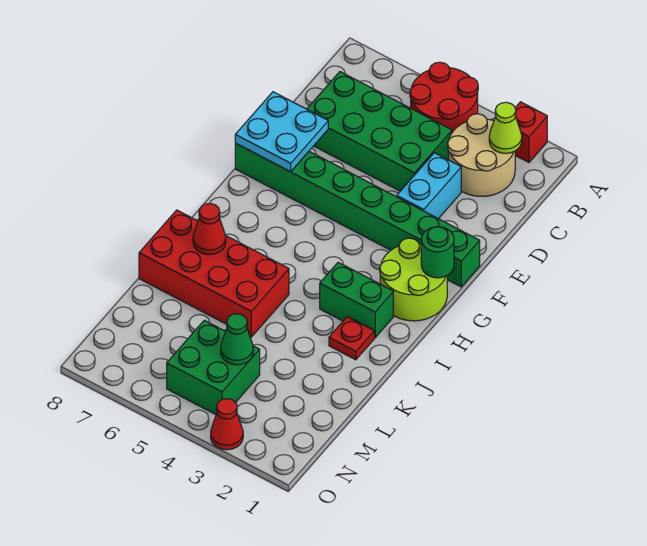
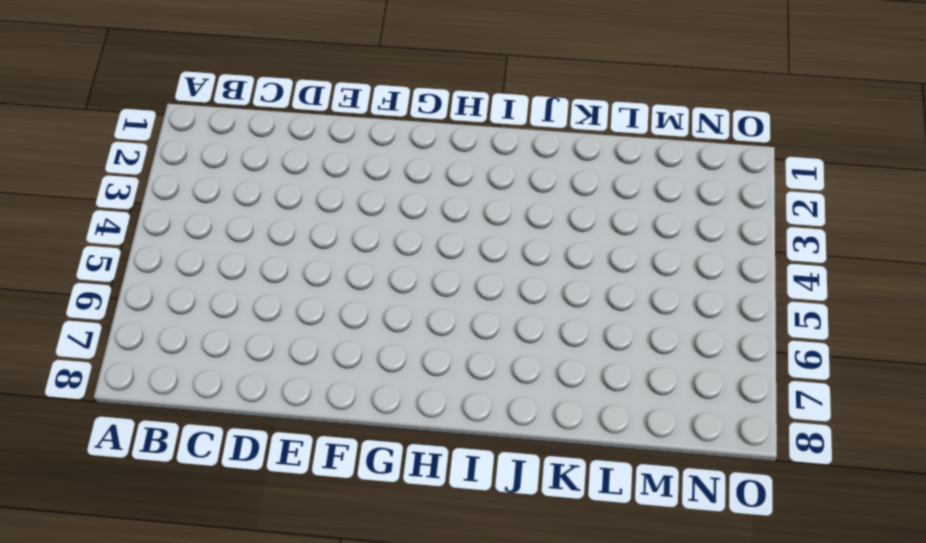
none -> red 1x1 brick [515,102,547,162]
none -> red 2x2 round brick [410,62,478,132]
none -> tan 2x2 round brick [448,114,515,196]

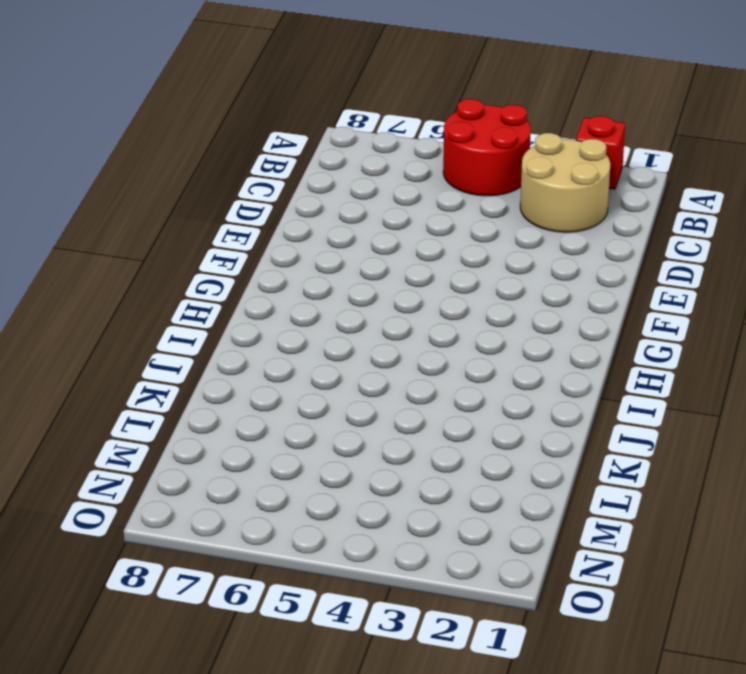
none -> green 2x4 brick [307,72,452,191]
none -> cyan 1x2 brick [397,153,461,219]
none -> green 1x8 brick [235,143,480,287]

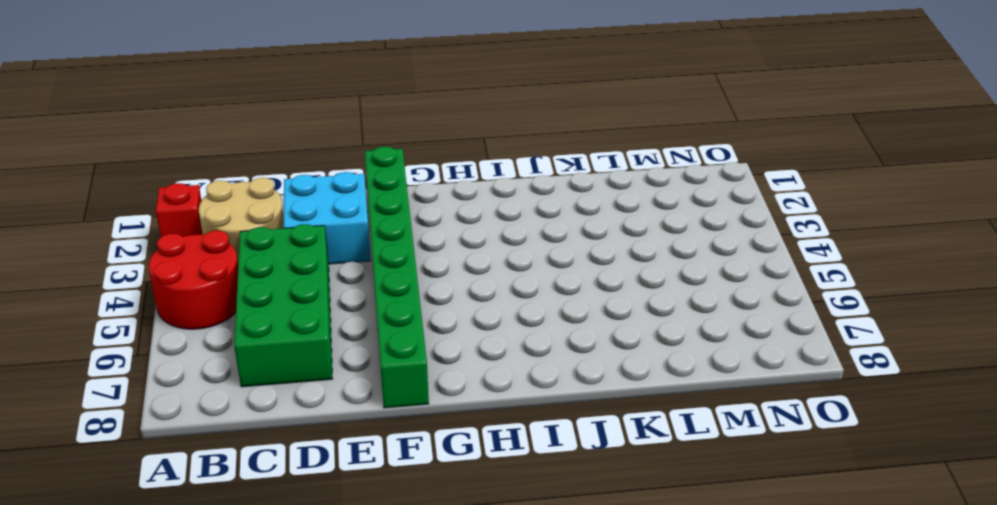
cyan 2x2 brick [284,172,371,264] -> cyan 1x2 brick [397,153,461,219]
none -> lime 2x2 round brick [380,238,447,321]
none -> green 1x2 brick [320,262,393,338]
none -> red 1x1 plate [329,317,374,360]

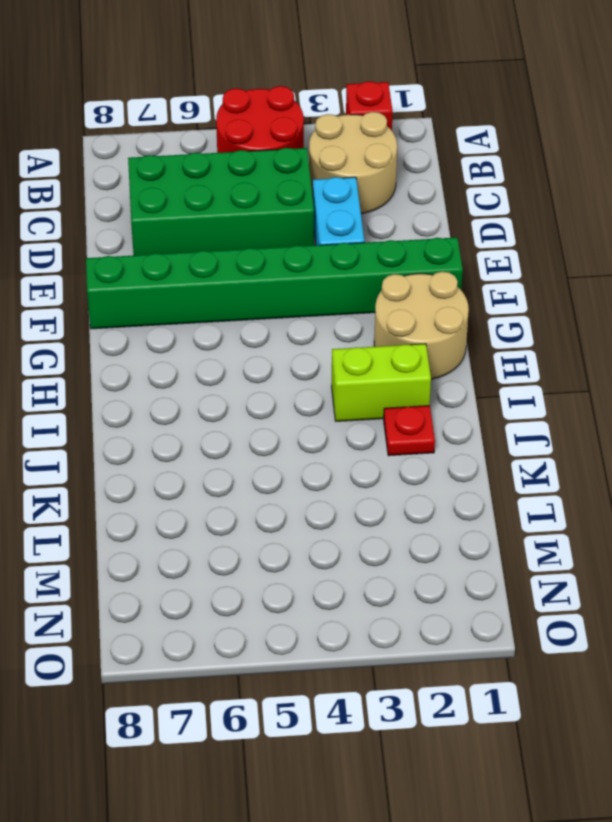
tan 2x2 round brick [374,272,469,379] -> lime 2x2 round brick [380,238,447,321]
lime 1x2 brick [332,344,431,421] -> green 1x2 brick [320,262,393,338]
none -> red 2x4 brick [139,210,289,337]
none -> green 2x2 brick [167,320,260,414]
none -> red 1x1 cone [211,399,243,450]

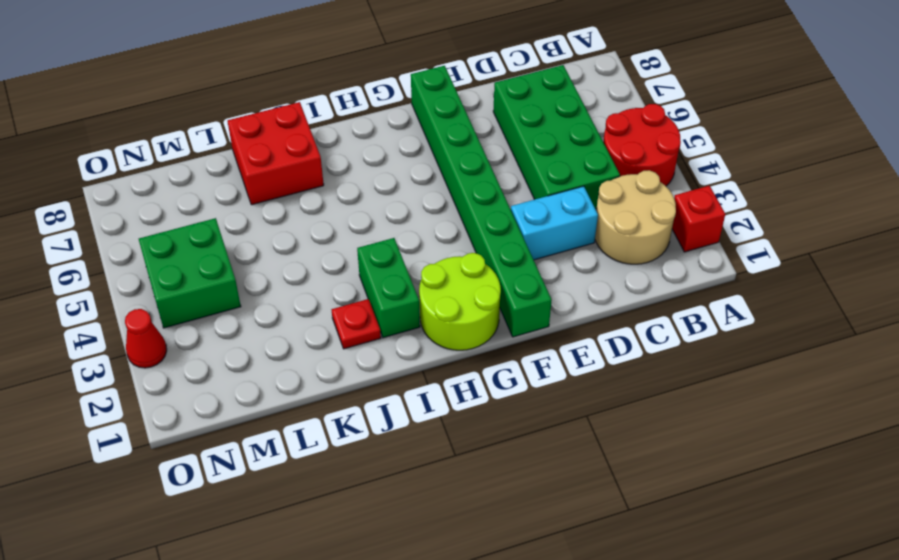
red 2x2 brick [228,102,324,205] -> red 2x4 brick [139,210,289,337]
none -> lime 1x1 cone [489,102,522,153]
none -> cyan 2x2 plate [235,92,328,172]
none -> green 1x1 round brick [421,227,454,278]

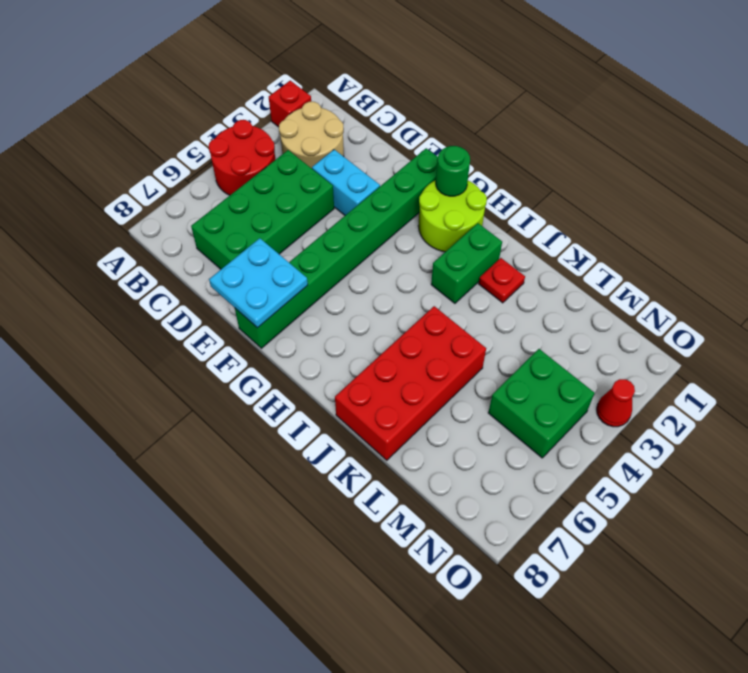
none -> lime 1x1 cone [489,102,522,153]
none -> red 1x1 cone [193,204,226,255]
none -> green 1x1 cone [221,314,253,365]

